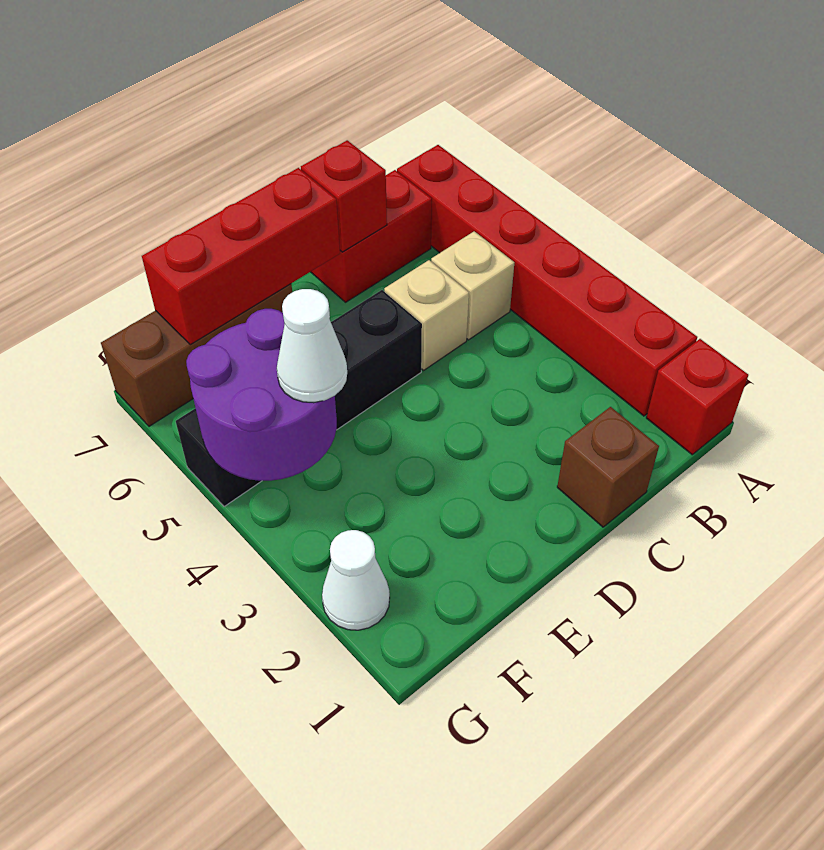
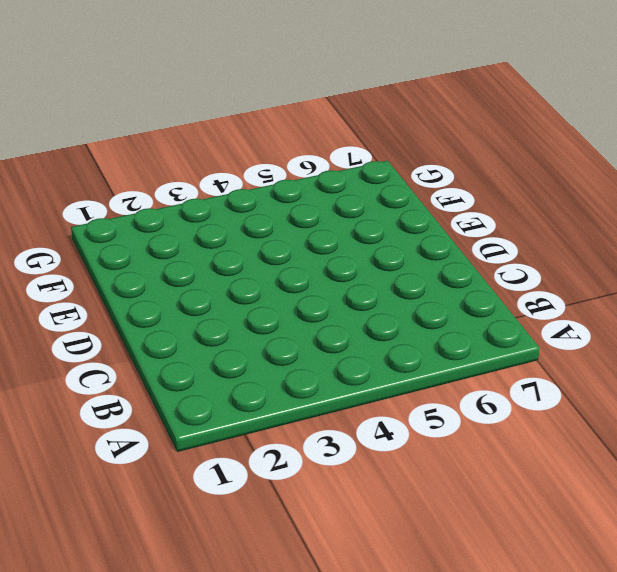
none -> red 1x1 brick [646,339,748,455]
none -> red 1x6 brick [397,145,697,416]
none -> tan 1x1 brick [431,231,514,340]

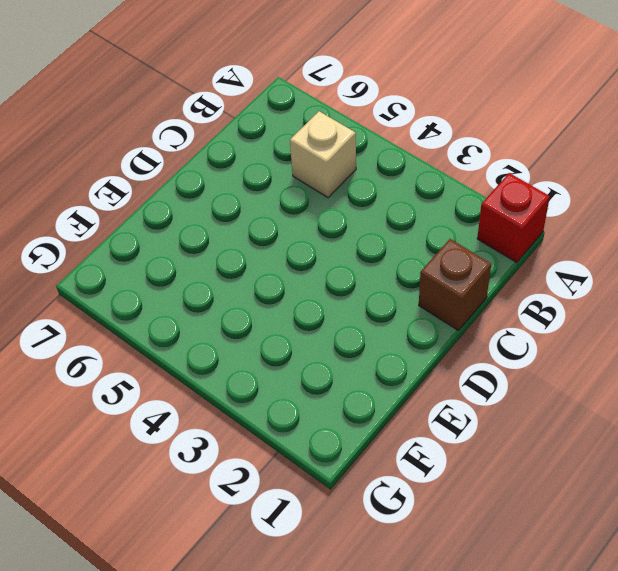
none -> red 1x6 brick [397,145,697,416]
none -> red 1x2 brick [311,170,432,302]
none -> tan 1x1 brick [384,260,469,370]

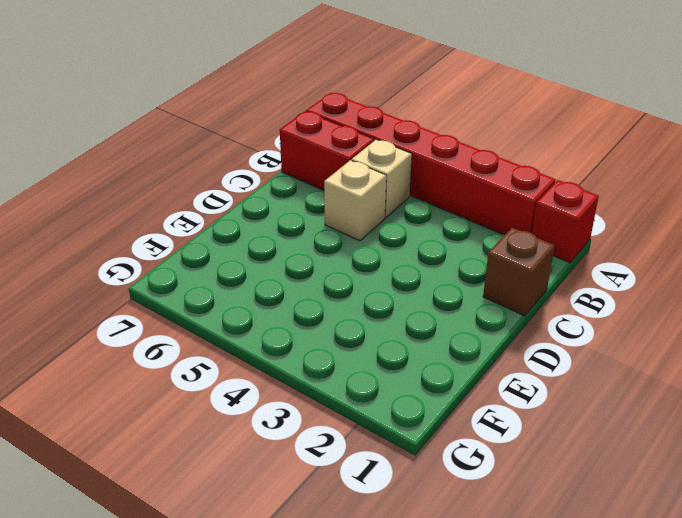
red 1x2 brick [280,111,374,190] -> red 1x2 brick turned to [311,170,432,302]
none -> black 1x4 brick [176,290,422,507]
none -> brown 1x3 brick [101,284,292,426]
none -> white 1x1 cone [322,530,390,630]

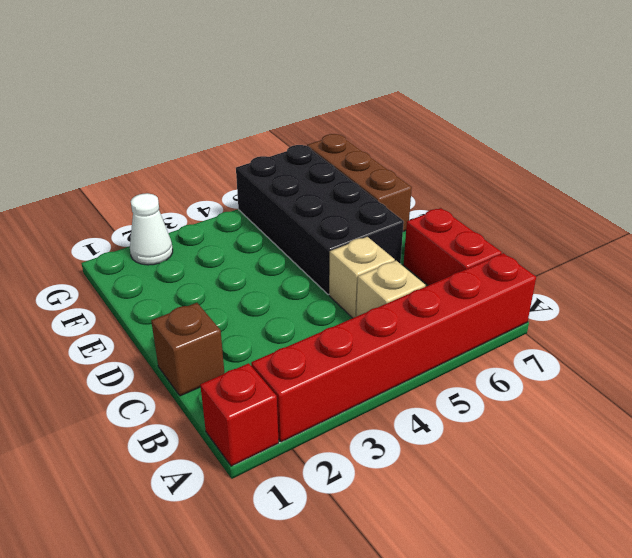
black 2x4 brick [236,145,404,295] -> black 1x4 brick [176,290,422,507]
none -> red 1x1 brick [301,140,387,252]
none -> red 1x3 brick [142,168,340,345]
none -> purple 2x2 round brick [186,309,337,481]

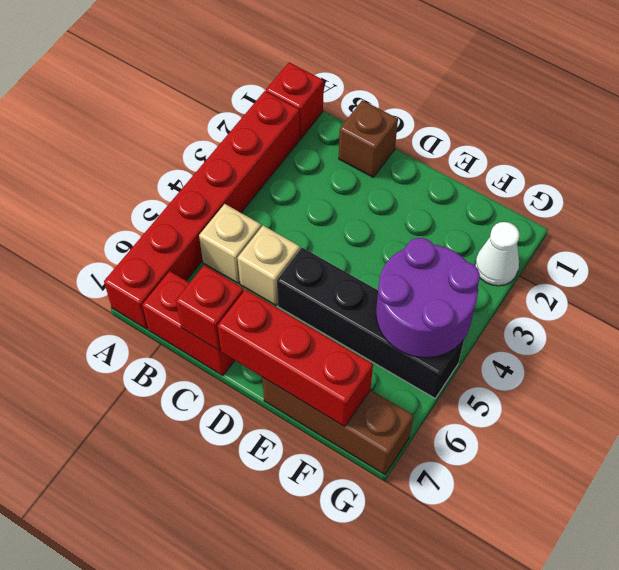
none -> white 1x1 cone [277,289,347,403]

